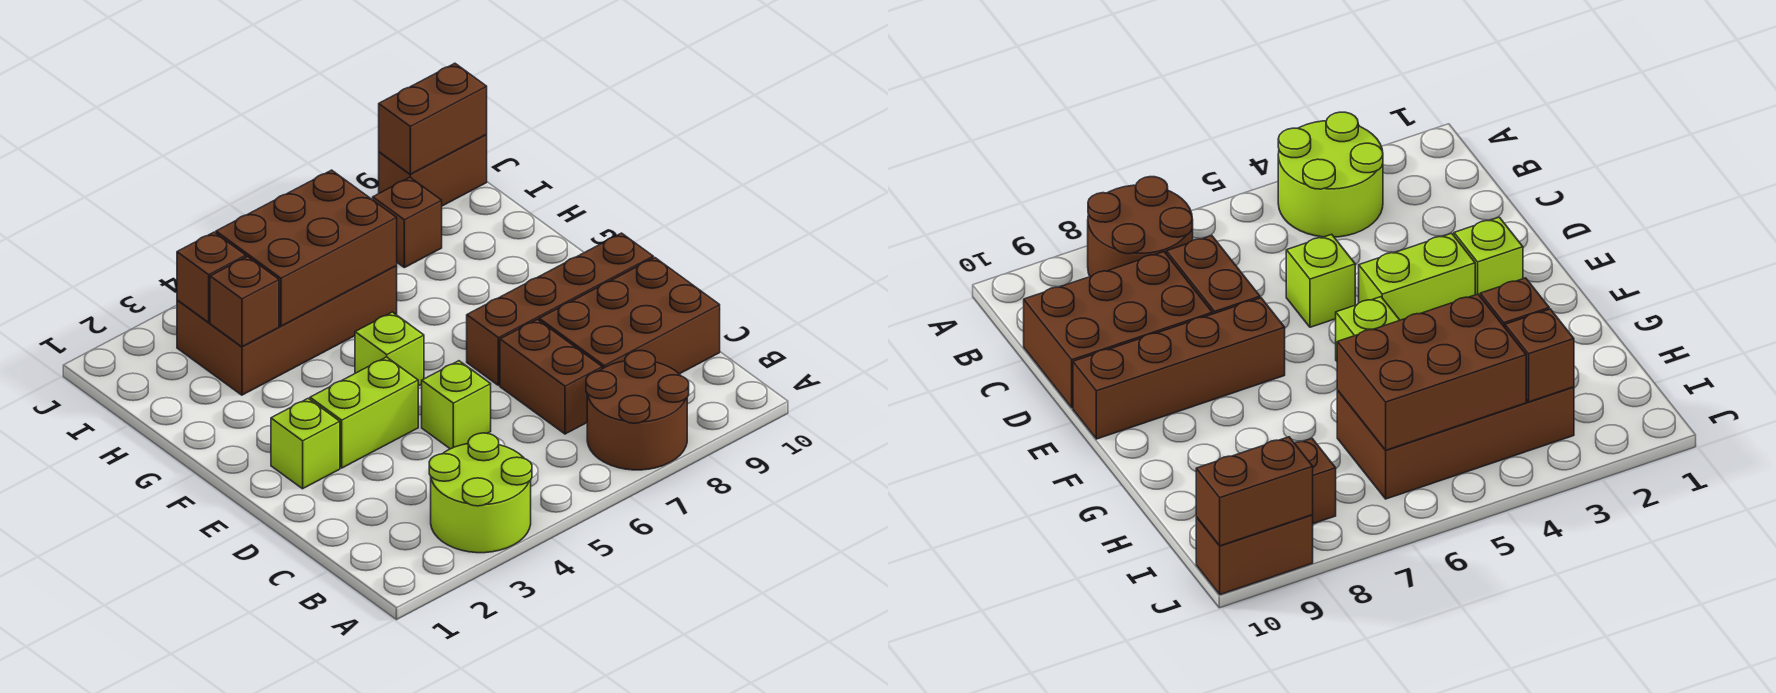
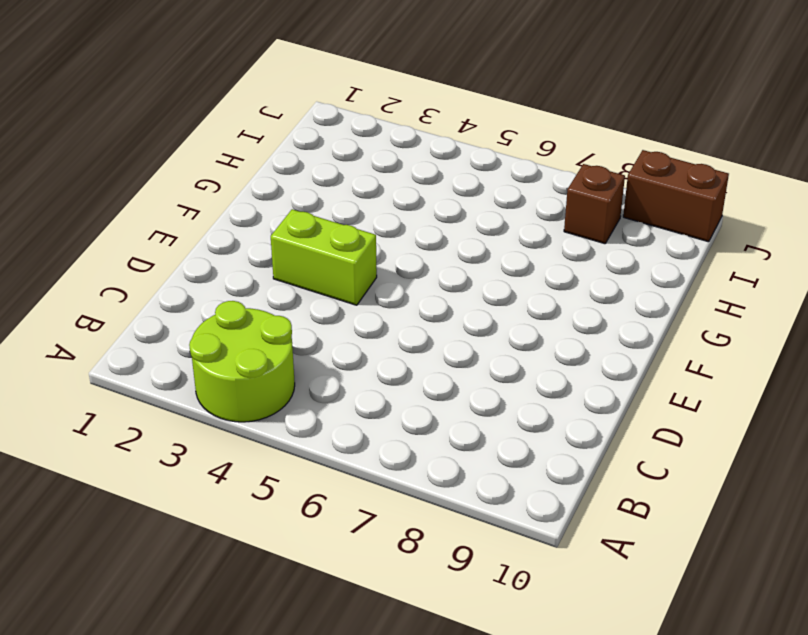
none -> brown 2x2 round brick [586,351,689,470]
none -> brown 1x2 brick [500,319,602,434]
none -> brown 2x3 brick [539,258,720,374]

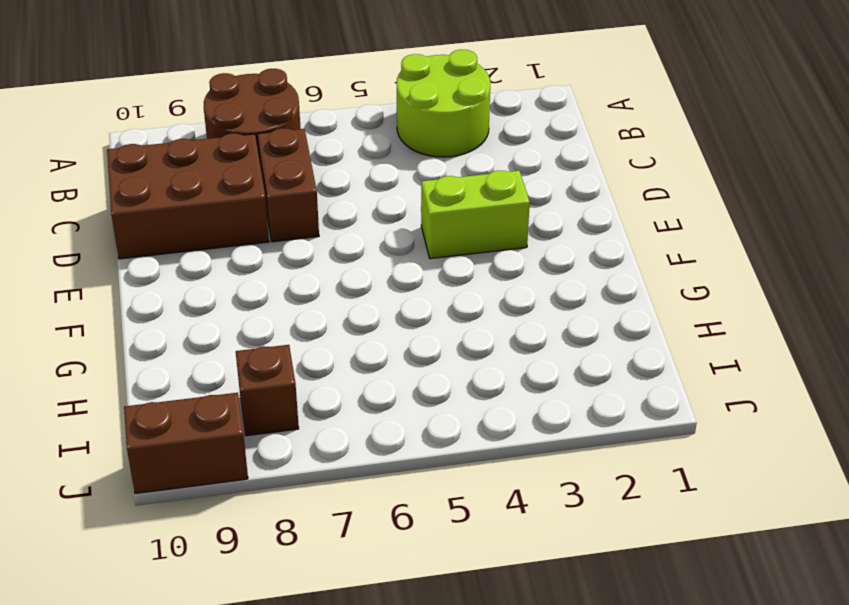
none -> lime 1x1 brick [422,361,491,449]
none -> lime 1x1 brick [271,398,340,489]
none -> brown 1x4 brick [467,233,653,385]

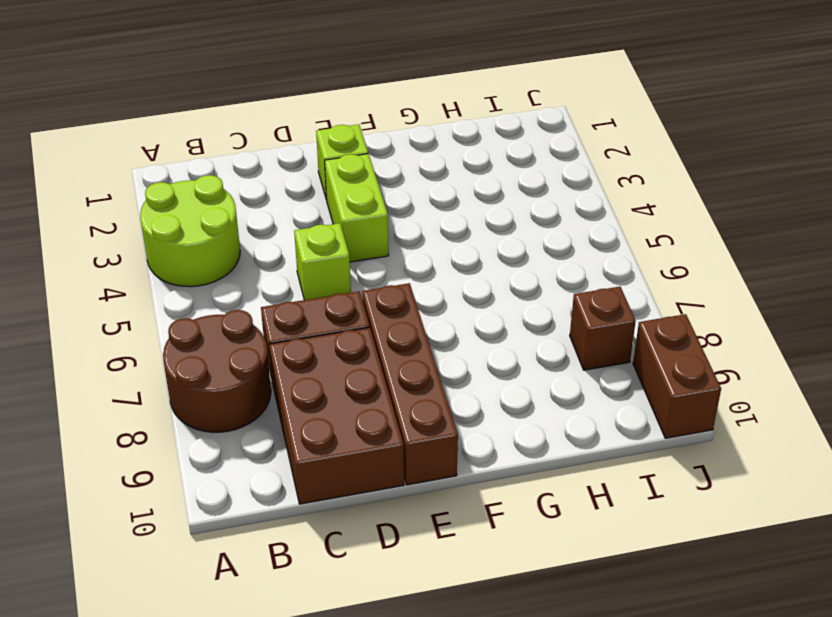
none -> lime 1x1 brick [355,312,424,386]
none -> brown 2x4 brick [177,266,397,395]
none -> brown 1x1 brick [210,256,279,347]

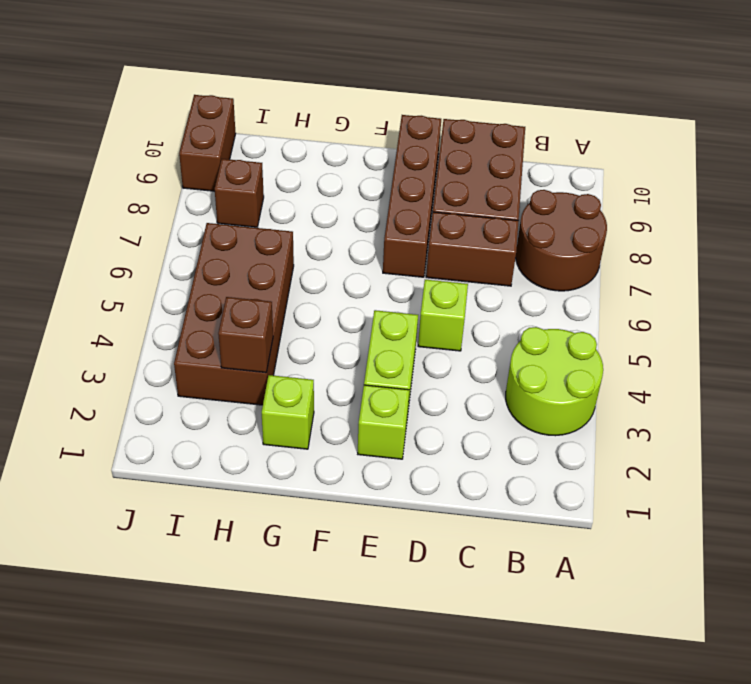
lime 1x1 brick [262,375,314,449] -> lime 1x1 brick moved to [355,312,424,386]
none -> brown 2x3 brick [216,170,397,326]
none -> brown 1x1 brick [177,232,246,322]
none -> brown 1x2 brick [379,63,487,174]

